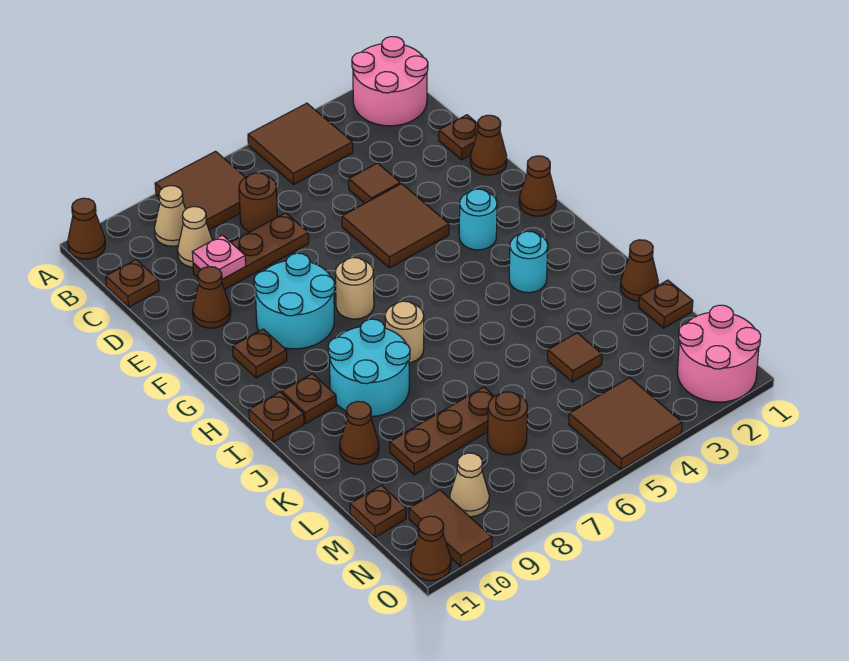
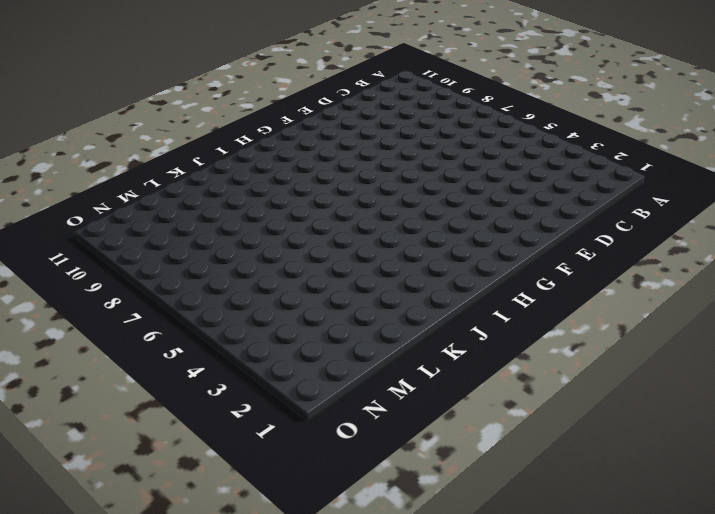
none -> pink 2x2 round brick [352,37,428,126]
none -> brown 2x2 tile [248,103,353,184]
none -> brown 2x2 tile [155,151,246,230]
none -> brown 1x1 cone [68,198,106,259]

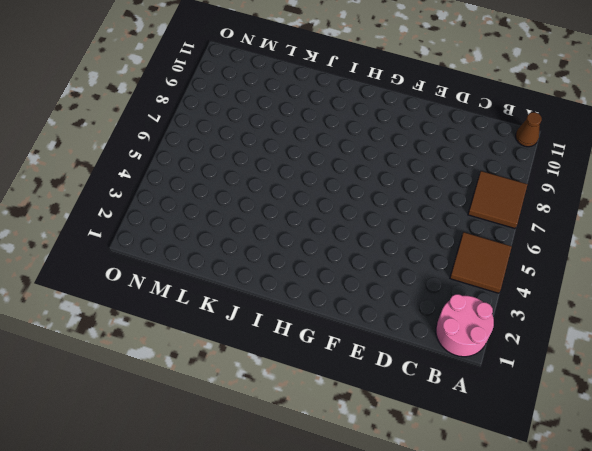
none -> tan 1x1 cone [154,186,186,246]
none -> brown 1x1 round brick [239,173,277,232]
none -> tan 1x1 cone [177,207,212,267]
none -> brown 1x1 plate [106,260,159,307]

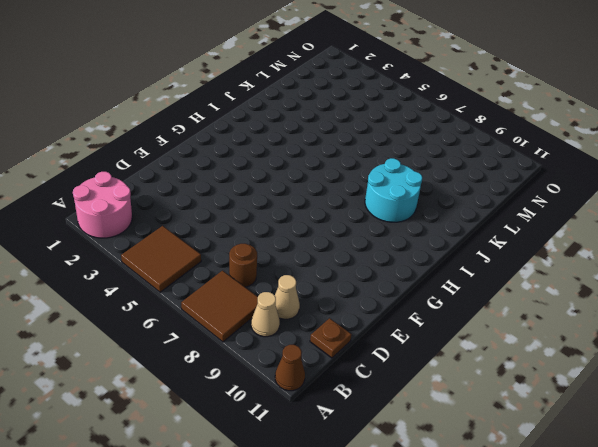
none -> brown 1x1 plate [439,115,478,160]
none -> brown 1x1 tile [349,163,400,203]
none -> brown 1x3 plate [193,213,309,290]
none -> brown 1x1 cone [470,115,507,175]

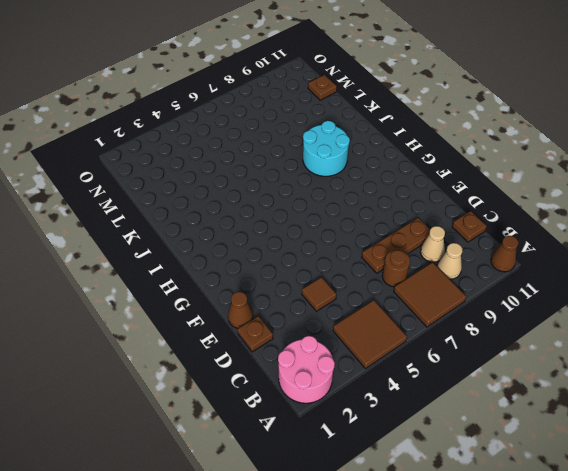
none -> brown 2x2 tile [342,184,449,268]
none -> brown 1x1 cone [193,267,231,328]
none -> cyan 2x2 round brick [254,253,335,349]
none -> brown 1x1 cone [519,156,556,216]

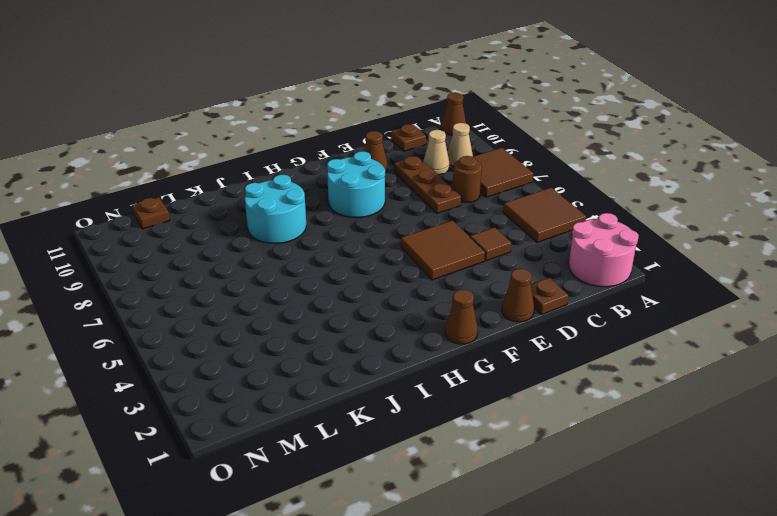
none -> cyan 1x1 round brick [459,189,497,250]
none -> tan 1x1 round brick [335,258,374,319]
none -> brown 1x1 plate [233,329,287,378]
none -> cyan 1x1 round brick [509,231,548,293]

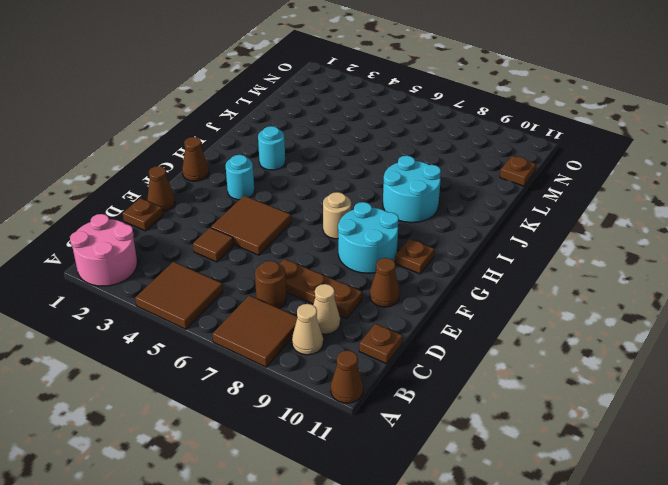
none -> tan 1x1 round brick [385,301,424,363]
none -> brown 1x1 plate [282,374,336,423]
none -> brown 1x1 plate [249,392,304,442]
none -> brown 1x1 cone [621,240,658,301]

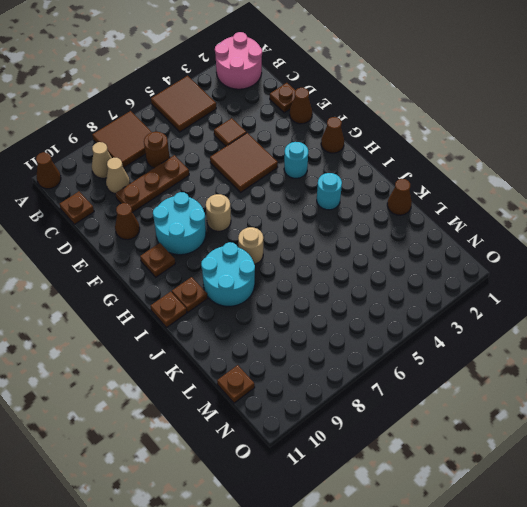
none -> brown 1x1 cone [340,401,379,465]
none -> brown 1x1 plate [639,280,693,328]
none -> brown 1x1 tile [547,333,602,382]
none -> brown 1x3 plate [390,387,494,475]

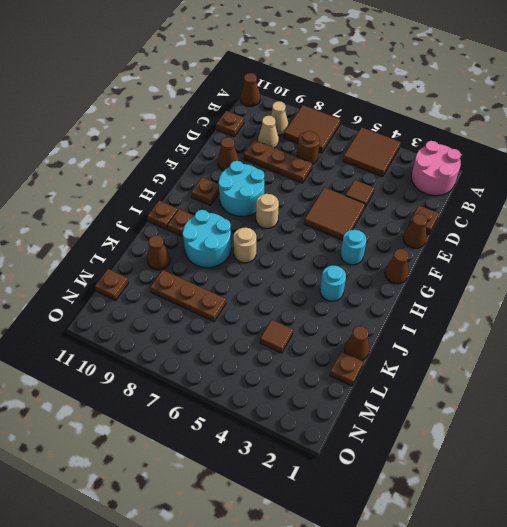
none -> brown 1x1 round brick [488,392,527,455]
none -> pink 2x2 round brick [678,305,761,402]
none -> brown 2x2 tile [569,378,682,470]
none -> tan 1x1 cone [450,453,489,517]

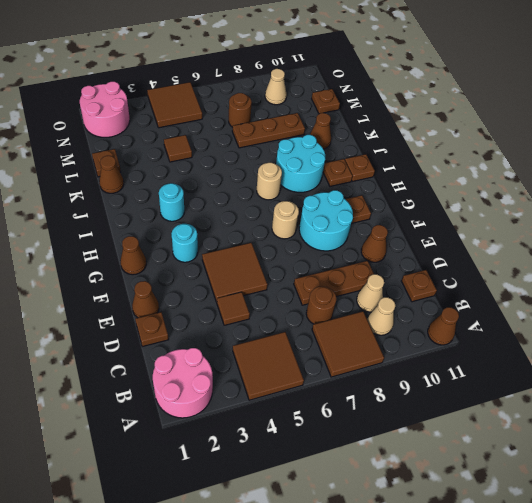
none -> brown 1x2 tile [409,490,492,566]
none -> brown 1x1 cone [411,516,451,581]
none -> pink 1x1 plate [192,235,246,279]

